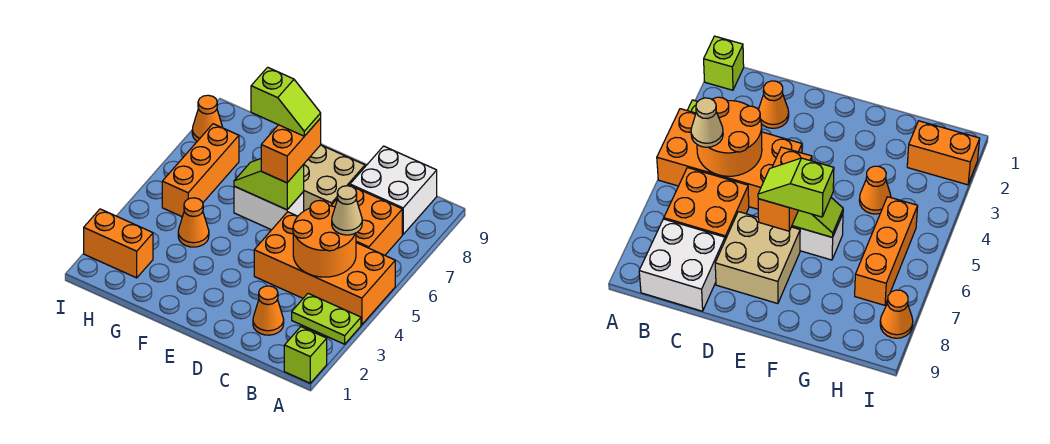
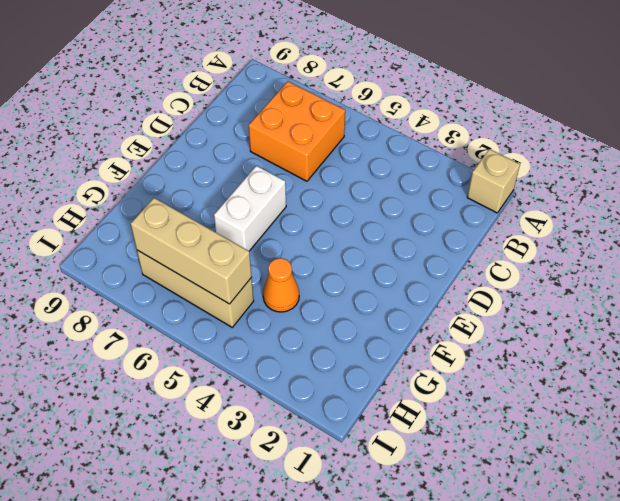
tan 1x1 brick [467,149,520,213] -> lime 1x1 brick [284,327,327,383]
tan 1x3 brick [137,250,254,327] -> orange 1x3 brick [162,124,239,217]
tan 1x3 brick [131,198,252,304] -> none
none -> lime 1x2 plate [292,294,361,344]
none -> orange 2x4 brick [254,212,395,325]
none -> white 2x2 brick [350,146,437,234]

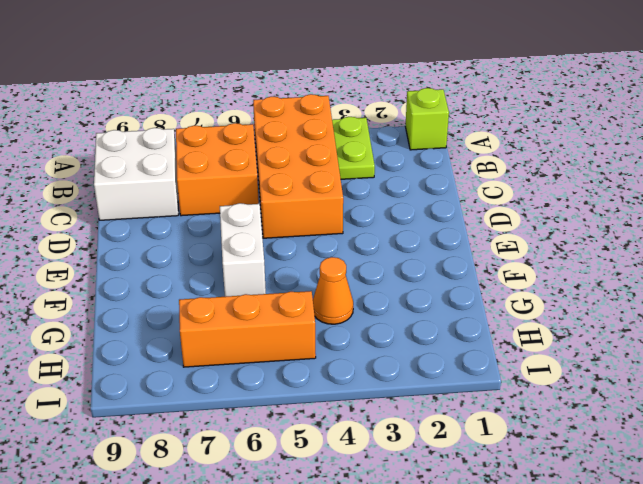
none -> orange 1x1 cone [253,286,284,335]
none -> tan 2x2 brick [303,145,365,211]
none -> orange 1x2 brick [84,209,153,278]

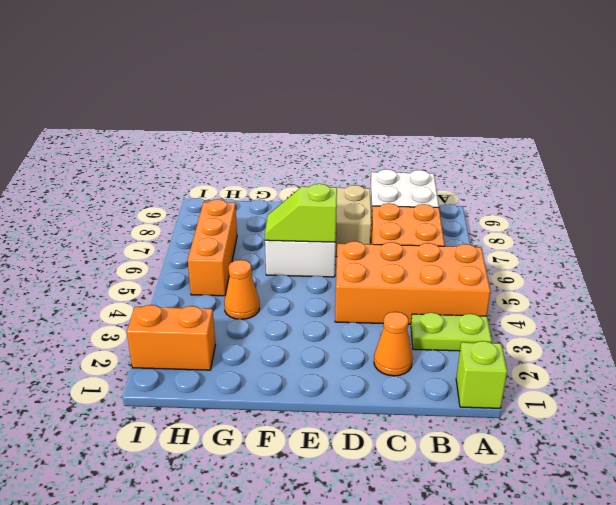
none -> orange 1x1 cone [192,95,223,141]
none -> orange 2x2 round brick [293,201,356,277]
none -> tan 1x1 cone [332,186,362,235]

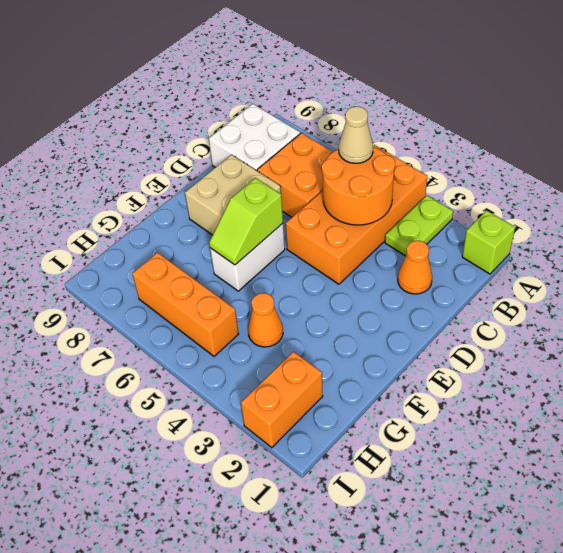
none -> orange 1x1 cone [192,95,223,141]
none -> orange 1x2 brick [261,118,321,183]
none -> lime 1x2 slope [251,67,321,136]

